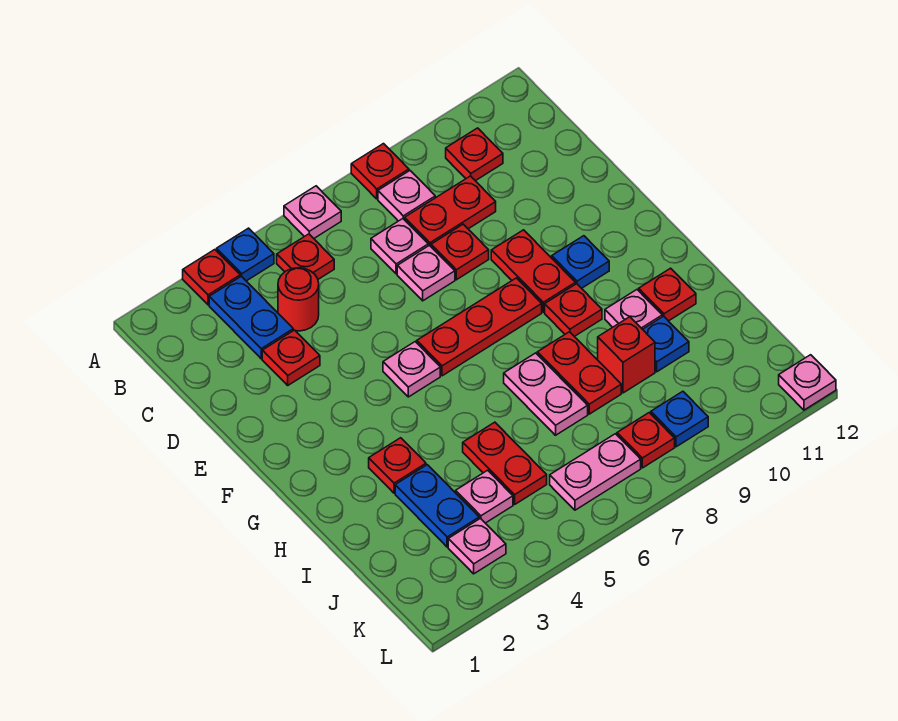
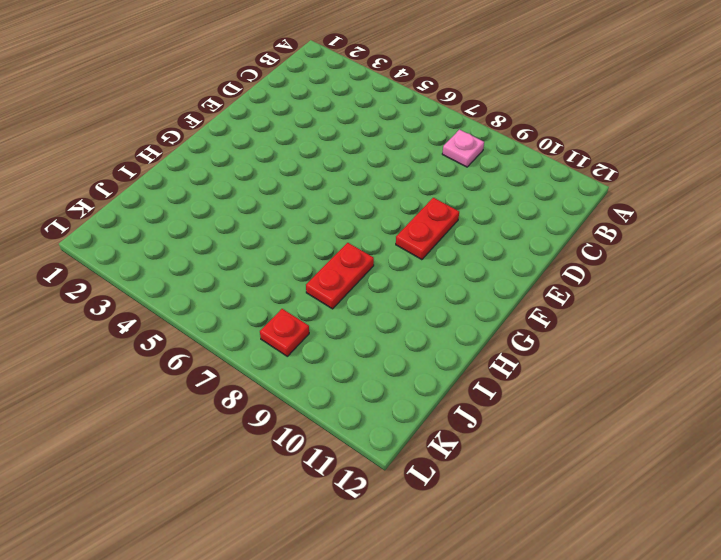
none -> red 1x1 plate [183,250,240,305]
none -> blue 1x1 plate [217,228,274,281]
none -> pink 1x1 plate [284,186,341,238]
none -> red 1x1 plate [351,144,409,199]

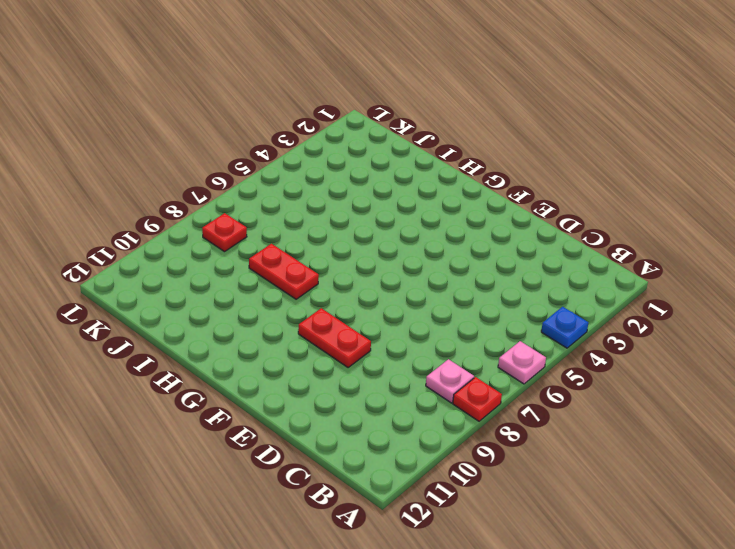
none -> red 1x1 plate [183,250,240,305]
none -> blue 1x2 plate [209,276,293,359]
none -> red 1x1 plate [277,234,334,279]
none -> red 1x1 plate [446,128,503,181]

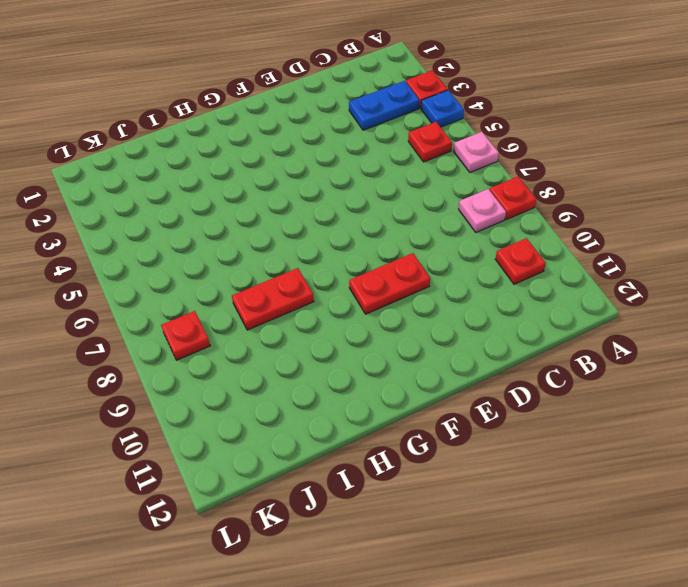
none -> red 1x1 round brick [278,268,319,331]
none -> pink 1x1 plate [371,219,428,274]
none -> red 1x2 plate [405,176,496,246]
none -> red 1x1 plate [262,330,320,385]

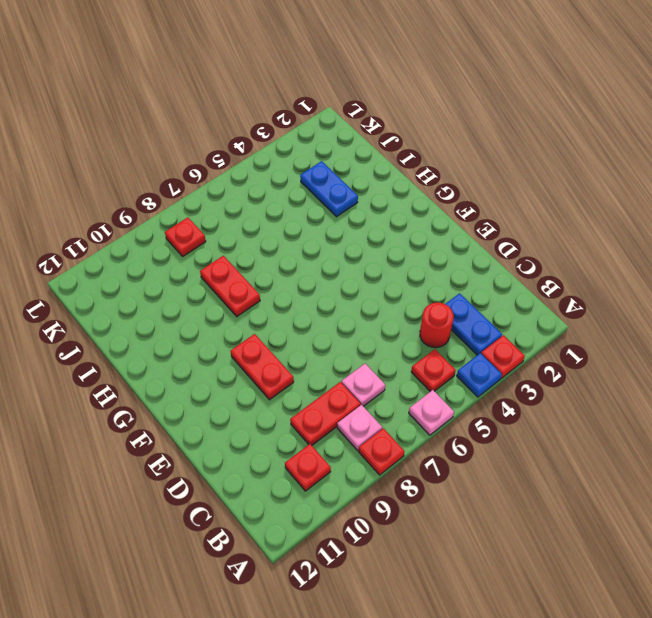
none -> red 1x1 plate [262,330,320,385]
none -> pink 1x1 plate [397,245,455,301]
none -> red 1x1 plate [431,224,489,280]
none -> pink 1x1 plate [383,342,440,397]

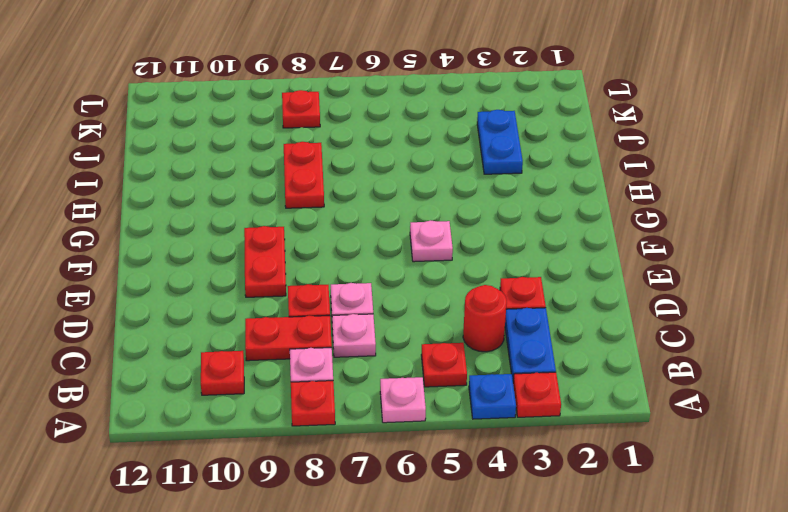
none -> red 1x3 plate [417,278,542,376]
none -> blue 1x1 plate [552,236,609,288]
none -> red 1x1 plate [545,284,602,337]
none -> red 1x1 plate [369,438,426,493]

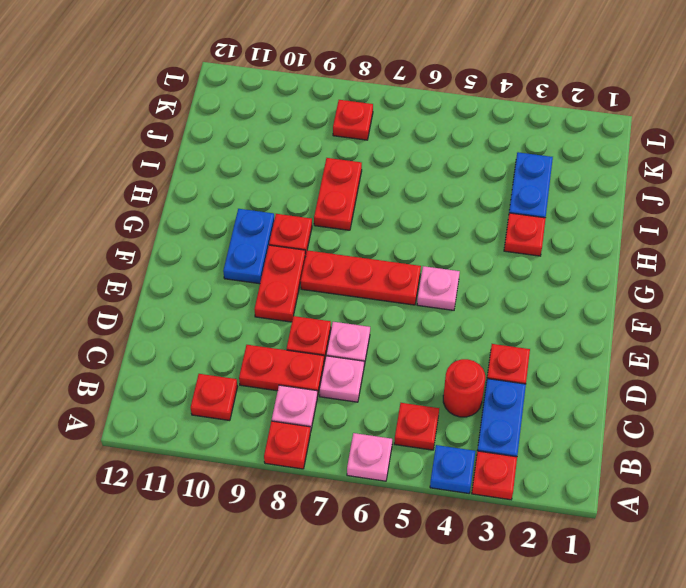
blue 1x2 plate [223,209,274,284] -> blue 1x1 plate [552,236,609,288]
none -> pink 1x2 plate [504,353,588,435]
none -> pink 1x1 plate [605,290,662,329]
none -> red 1x1 plate [639,268,696,321]
none -> red 1x2 plate [463,422,547,504]

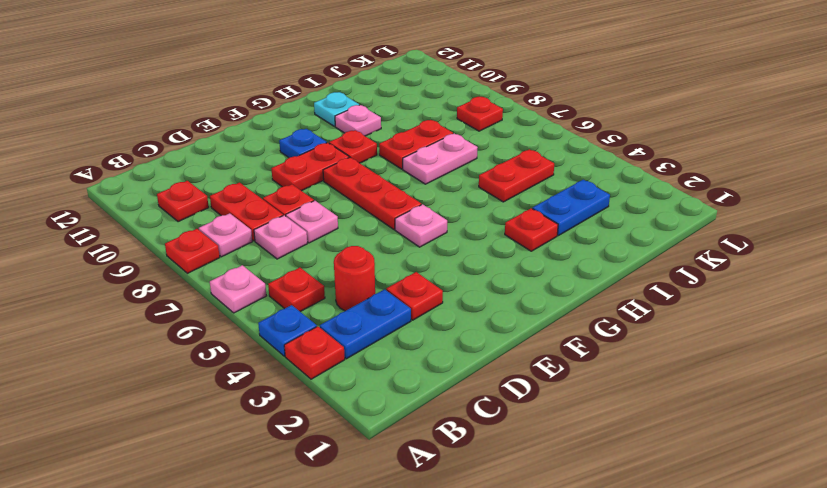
cyan 1x1 plate [314,92,359,126] -> red 1x1 plate [639,268,696,321]
none -> red 1x1 brick [598,317,655,393]
none -> blue 1x1 plate [643,316,689,372]
none -> pink 1x1 plate [456,470,513,523]
none -> pink 1x1 plate [448,519,506,574]

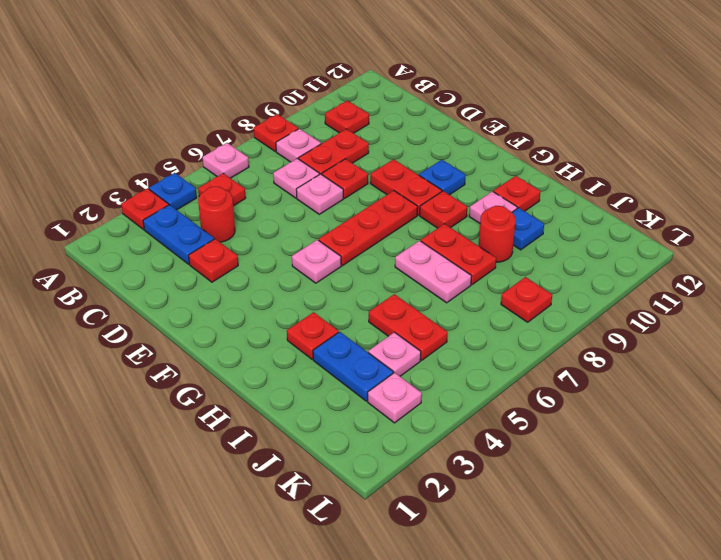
red 1x1 round brick [479,206,516,262] -> red 1x1 brick [598,317,655,393]
none -> pink 1x2 plate [550,434,641,510]
none -> blue 1x1 plate [651,391,708,447]
none -> pink 1x1 plate [779,355,836,410]

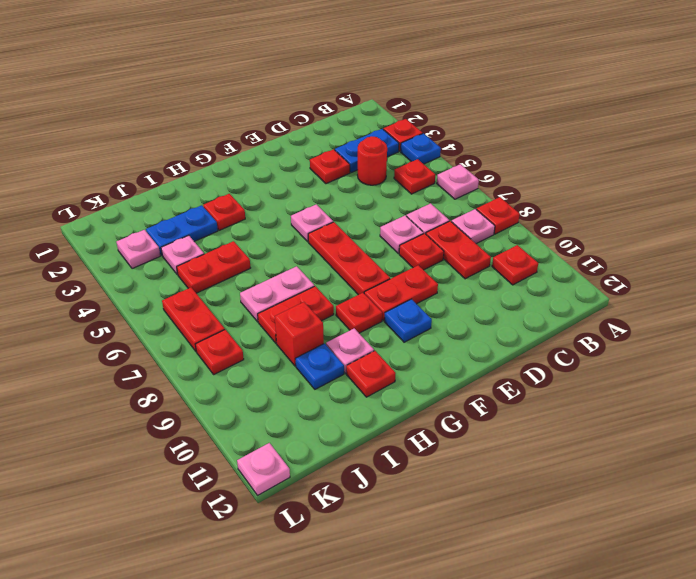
red 1x2 plate [162,287,225,352] -> pink 1x2 plate [550,434,641,510]
none -> blue 1x1 plate [651,391,708,447]

